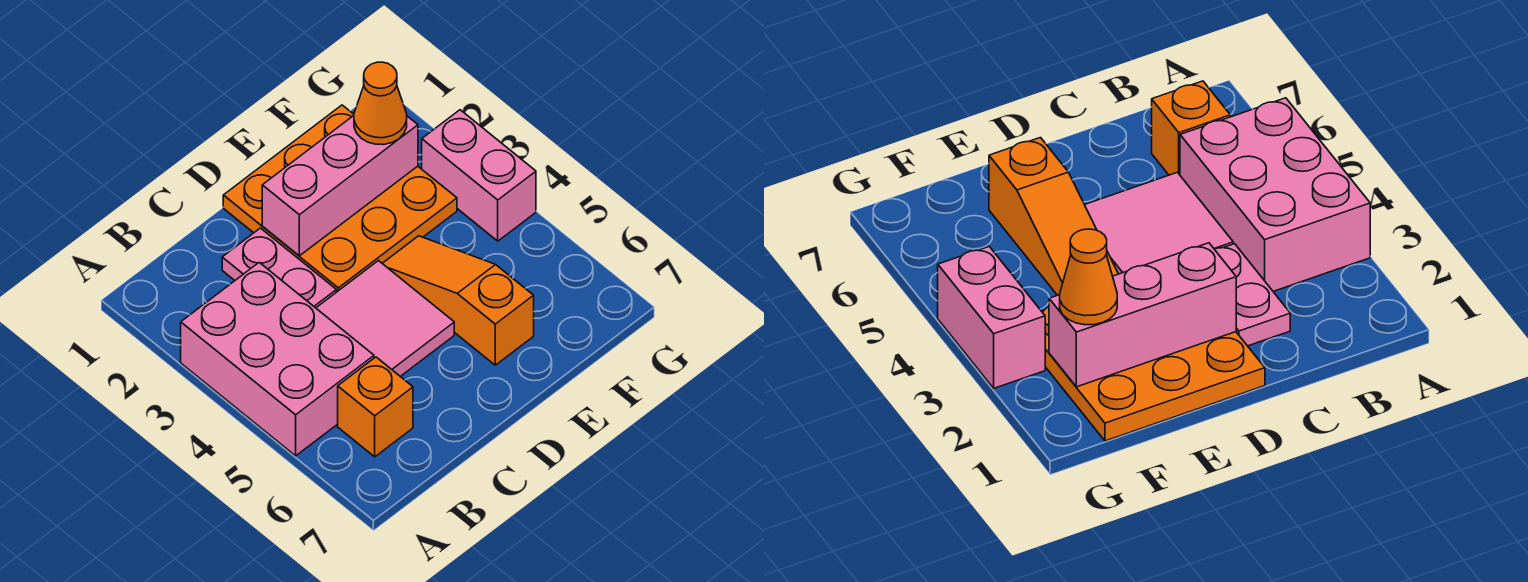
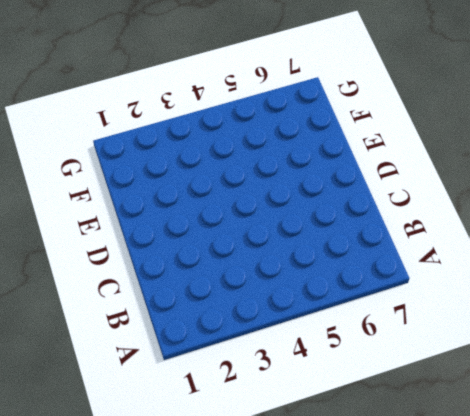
none -> pink 2x3 brick [181,263,374,456]
none -> orange 1x1 brick [338,357,413,457]

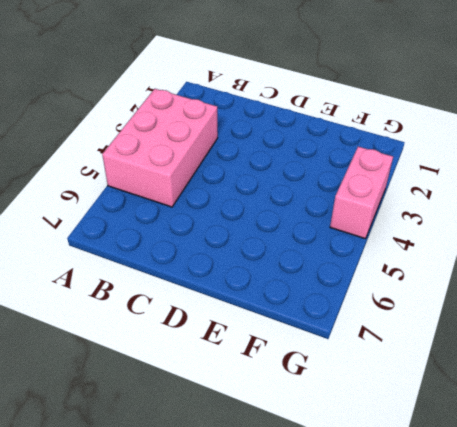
none -> orange 1x1 brick [338,357,413,457]
none -> pink 1x2 plate [222,228,336,308]

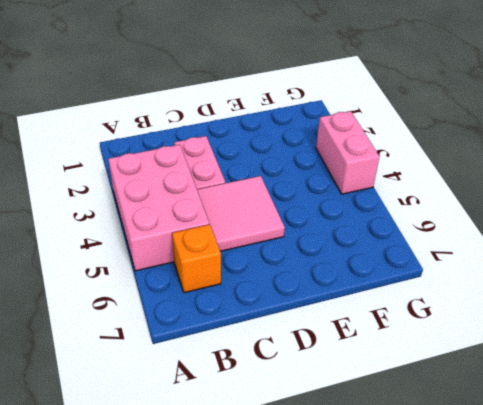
none -> orange 3x3 plate [223,105,457,292]
none -> orange 1x3 slope [382,236,534,365]

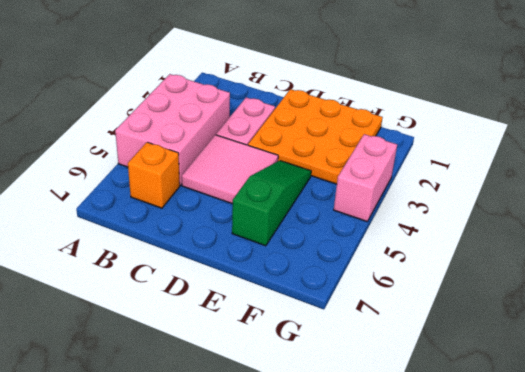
green 1x3 slope [232,161,311,246] -> orange 1x3 slope [382,236,534,365]
none -> pink 1x3 brick [262,116,418,256]
none -> orange 1x1 cone [354,62,407,145]

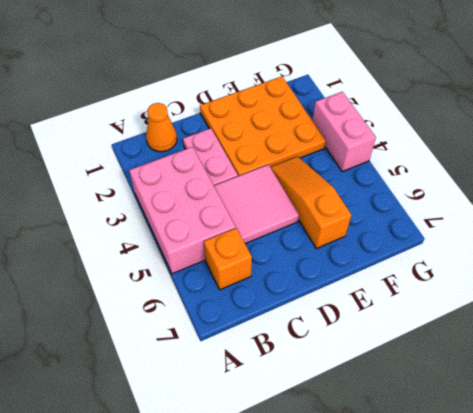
orange 1x1 cone [146,103,177,152] -> orange 1x1 cone moved to [354,62,407,145]
none -> pink 1x3 brick [262,116,418,256]

